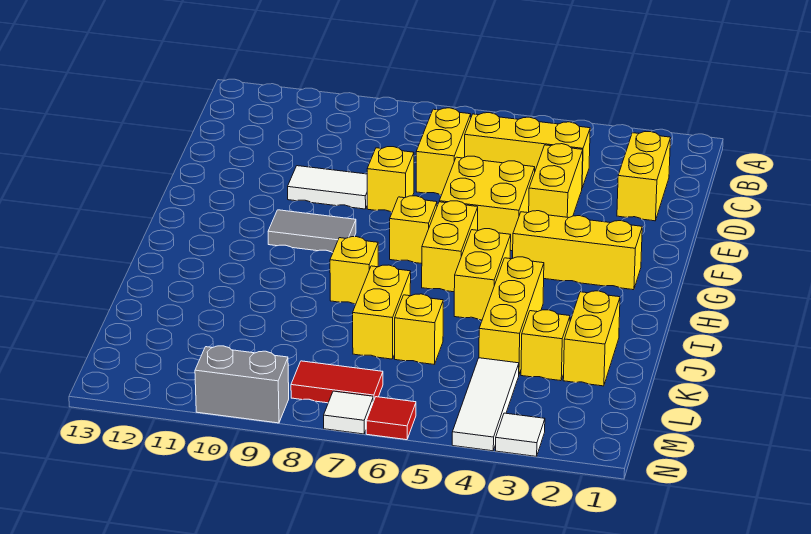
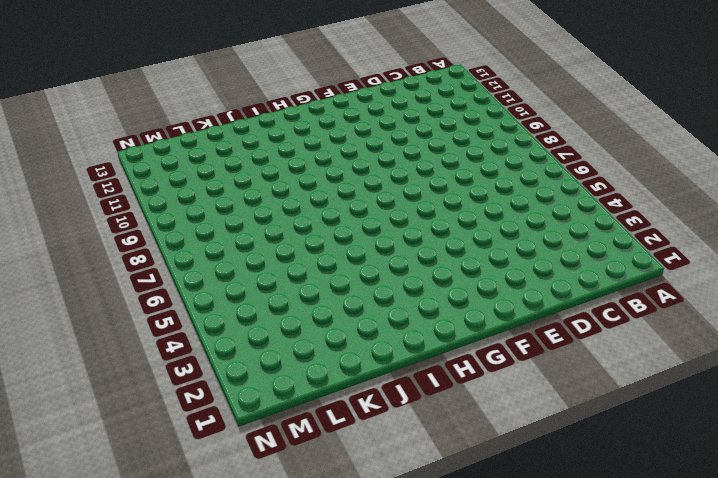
none -> yellow 1x2 brick [617,132,671,221]
none -> yellow 1x3 brick [465,113,590,188]
none -> yellow 1x2 brick [416,108,471,195]

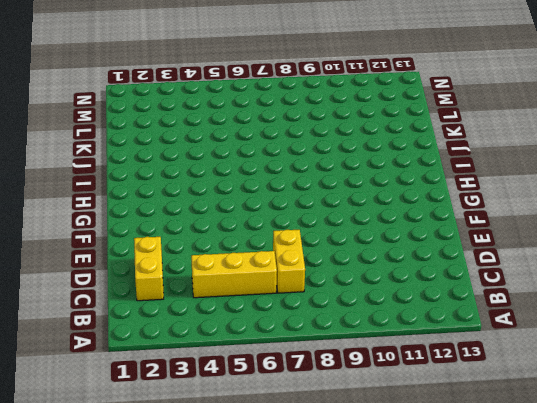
none -> yellow 1x2 brick [529,144,583,218]
none -> yellow 2x2 brick [439,156,535,251]
none -> yellow 1x1 brick [367,147,414,212]

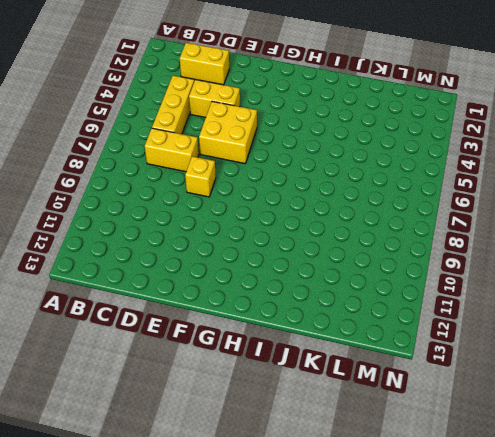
none -> white 1x2 tile [288,166,367,209]
none -> yellow 1x3 brick [513,211,642,290]
none -> yellow 1x2 brick [422,201,478,292]

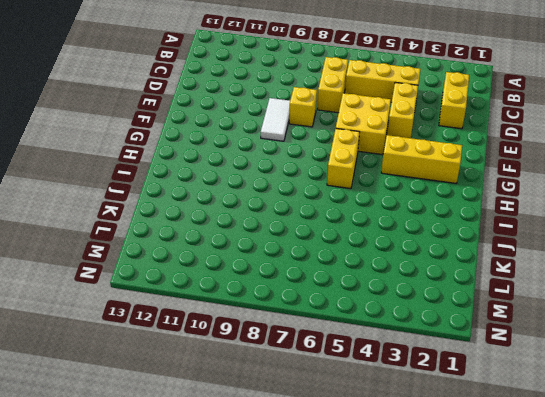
white 1x2 tile [261,98,290,141] -> white 1x2 tile turned to [288,166,367,209]
none -> yellow 1x1 brick [390,196,437,264]
none -> grey 1x2 tile [268,210,356,253]
none -> yellow 1x2 brick [454,229,511,320]

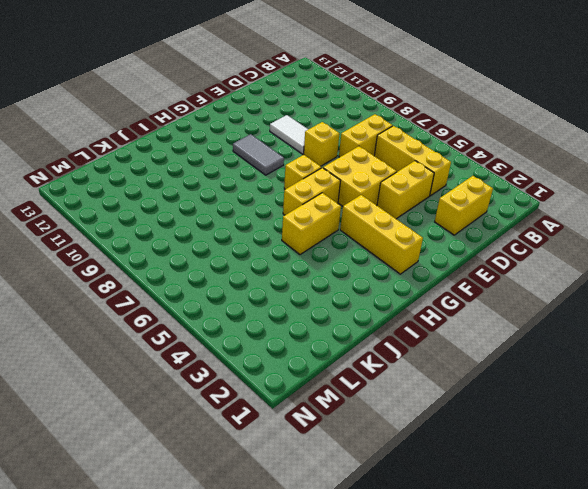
none -> yellow 1x3 brick [479,257,544,374]
none -> yellow 1x1 brick [330,237,378,304]
none -> yellow 1x2 brick [563,291,620,386]

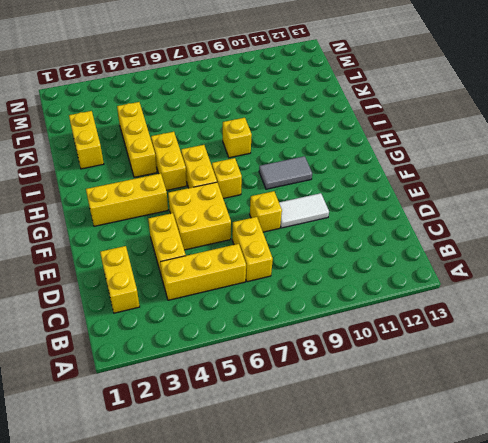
none -> yellow 1x2 brick [353,265,411,359]
none -> yellow 1x1 brick [521,310,570,381]
none -> yellow 1x1 brick [395,294,443,365]

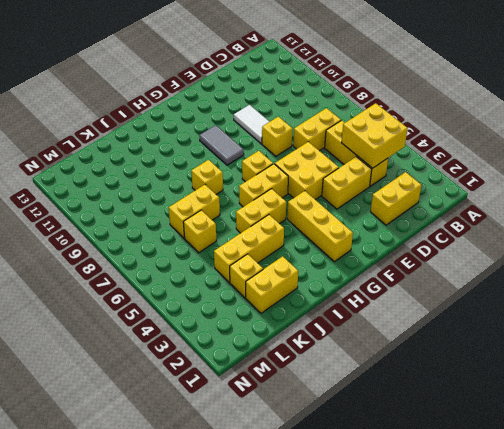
yellow 2x2 brick [342,103,408,168] -> none
none -> white 1x3 tile [452,358,519,451]
none -> red 1x2 tile [291,361,383,403]
none -> white 1x1 tile [496,413,545,456]

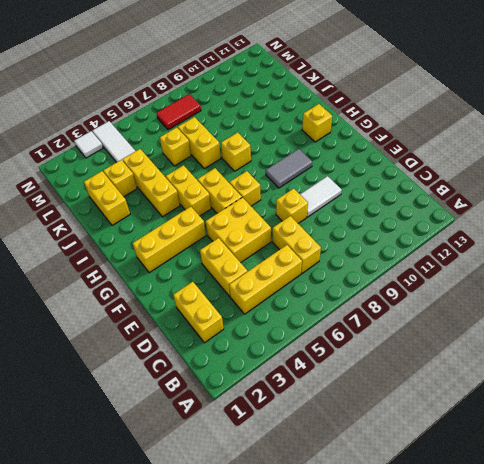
yellow 1x1 brick [302,104,332,142] -> none
none -> red 1x1 tile [366,397,416,440]
none -> white 1x1 tile [324,391,373,434]
none -> grey 1x2 brick [195,346,289,423]

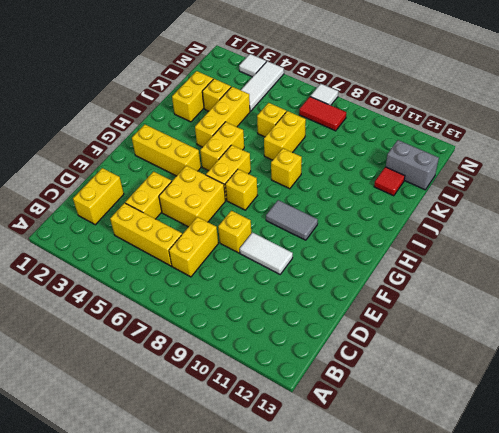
red 1x1 tile [374,167,405,196] -> red 1x1 tile moved to [366,397,416,440]
grey 1x2 brick [386,140,439,190] -> grey 1x2 brick moved to [195,346,289,423]

